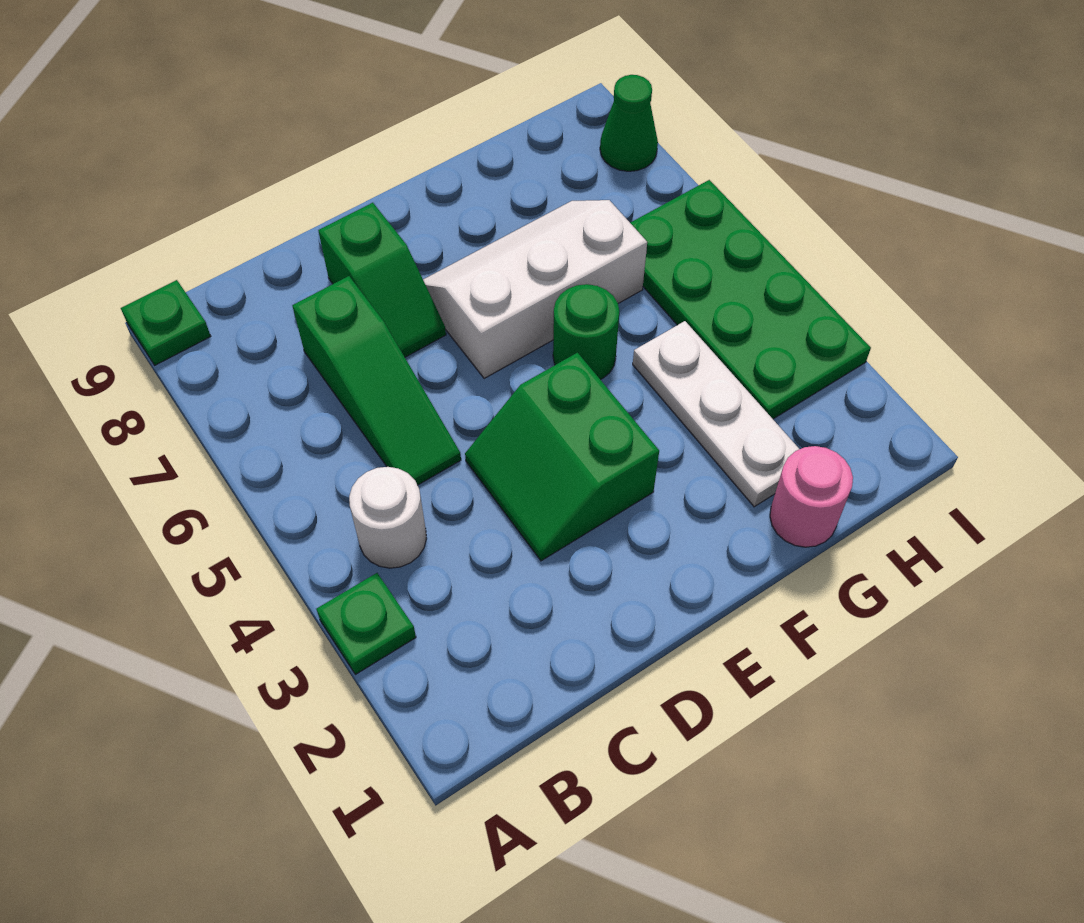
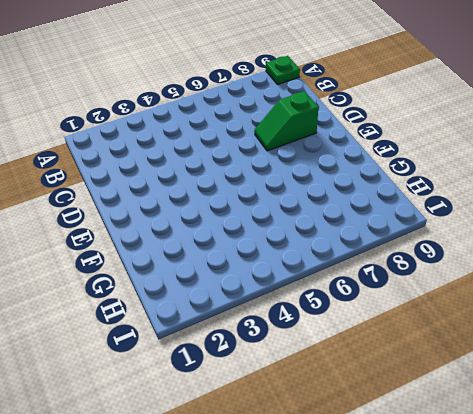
none -> green 1x1 plate [317,573,416,674]
none -> white 1x1 round brick [349,467,427,568]
none -> green 1x3 slope [292,276,461,485]

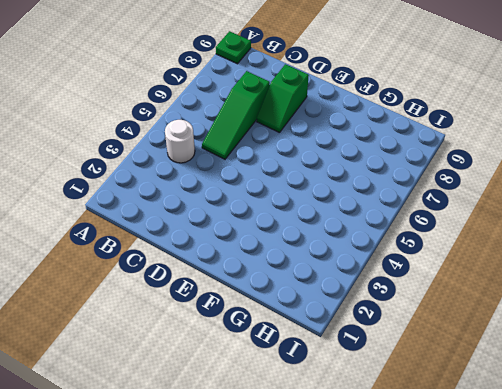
none -> green 1x1 plate [317,573,416,674]
none -> green 2x2 slope [465,353,659,561]
none -> white 2x3 slope [423,200,647,379]

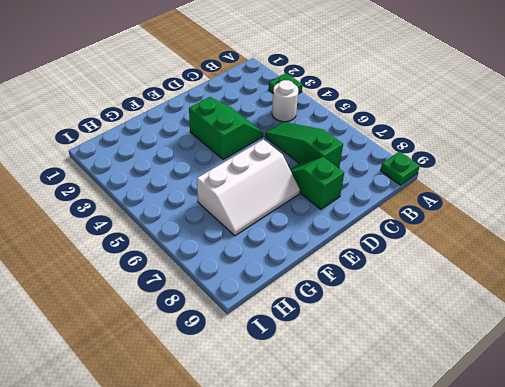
none -> green 1x1 round brick [553,284,619,379]
none -> pink 1x1 round brick [770,446,853,547]
none -> white 1x3 plate [633,321,799,507]

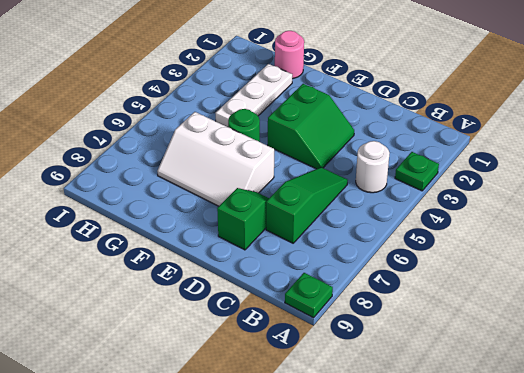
none -> green 2x4 plate [630,180,871,419]
none -> green 1x1 cone [600,75,658,171]

